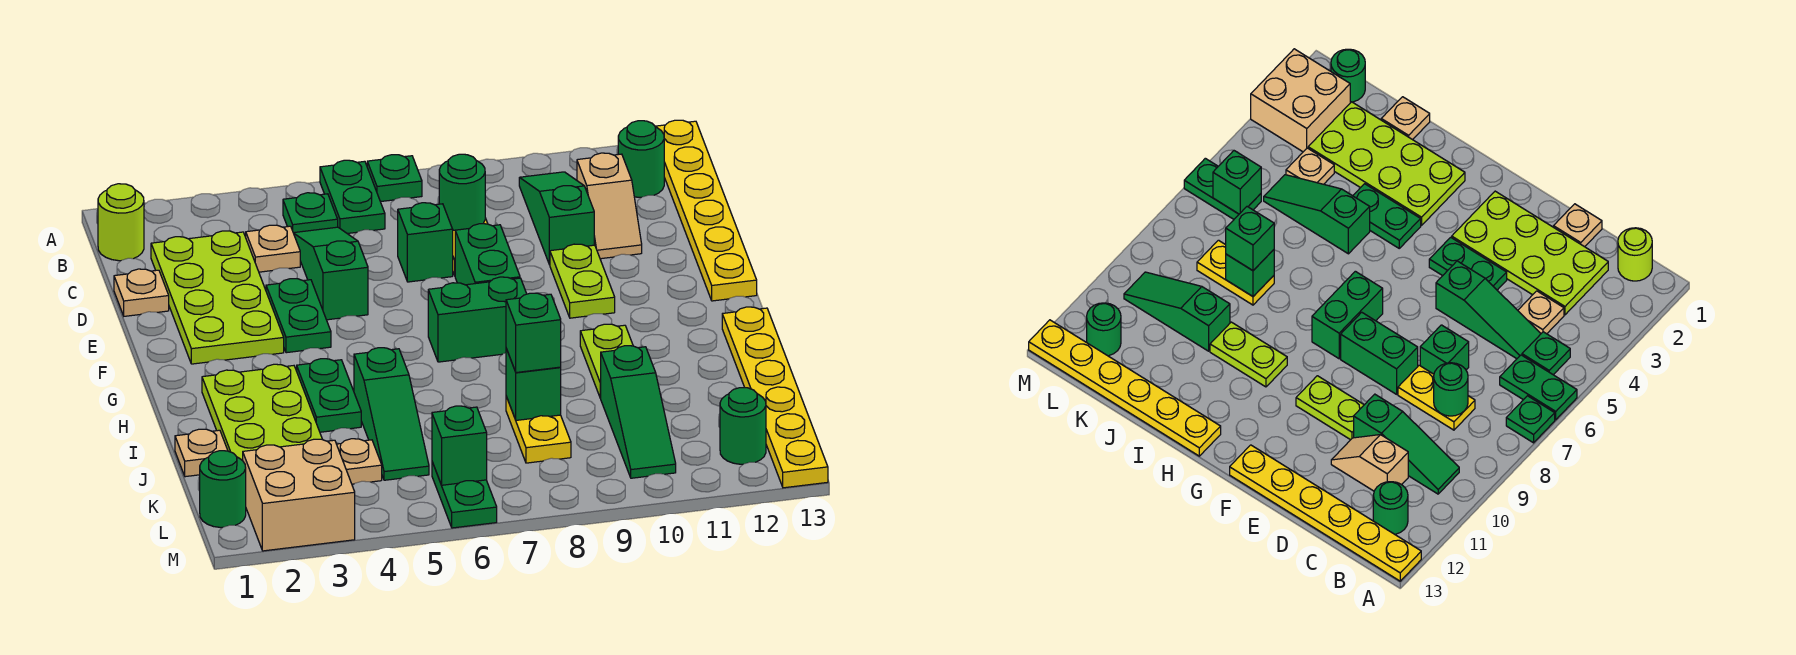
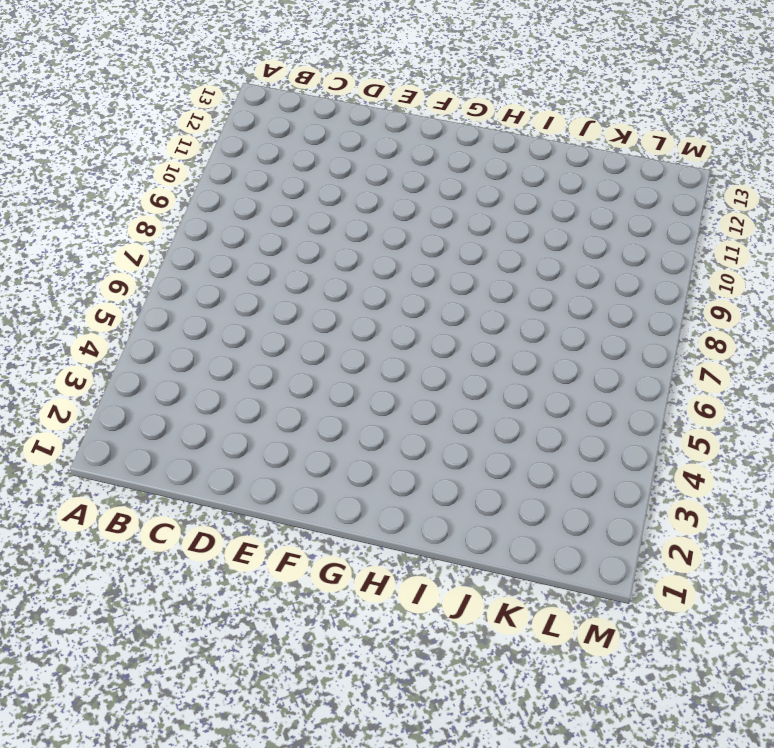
none -> green 1x2 plate [320,160,385,234]
none -> green 1x1 plate [367,155,422,202]
none -> yellow 1x6 plate [655,120,757,301]
none -> lime 1x1 round brick [98,184,144,261]

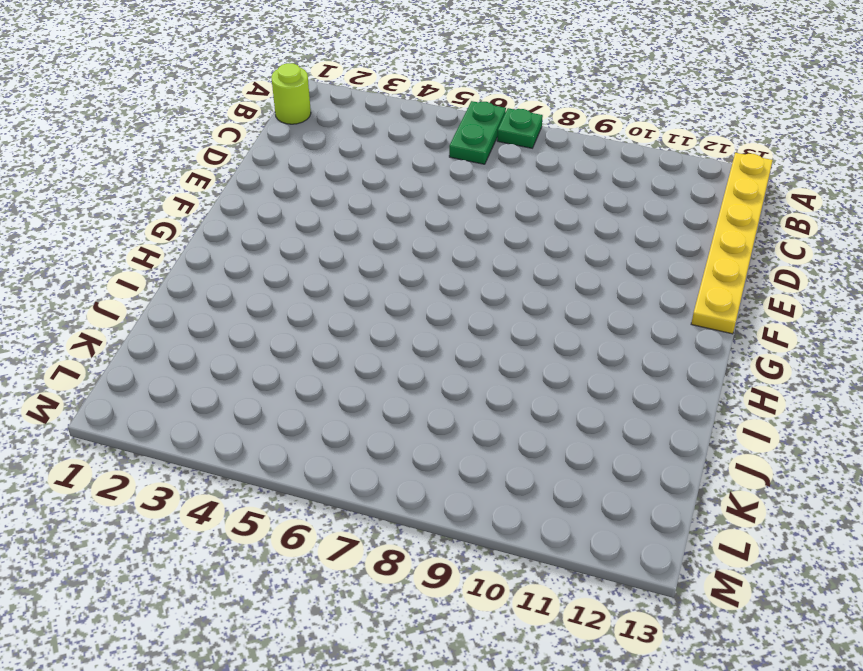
none -> green 1x1 plate [283,193,338,233]
none -> green 1x3 slope [519,172,594,265]
none -> green 1x1 round brick [618,121,664,197]
none -> lime 2x4 plate [151,231,284,364]

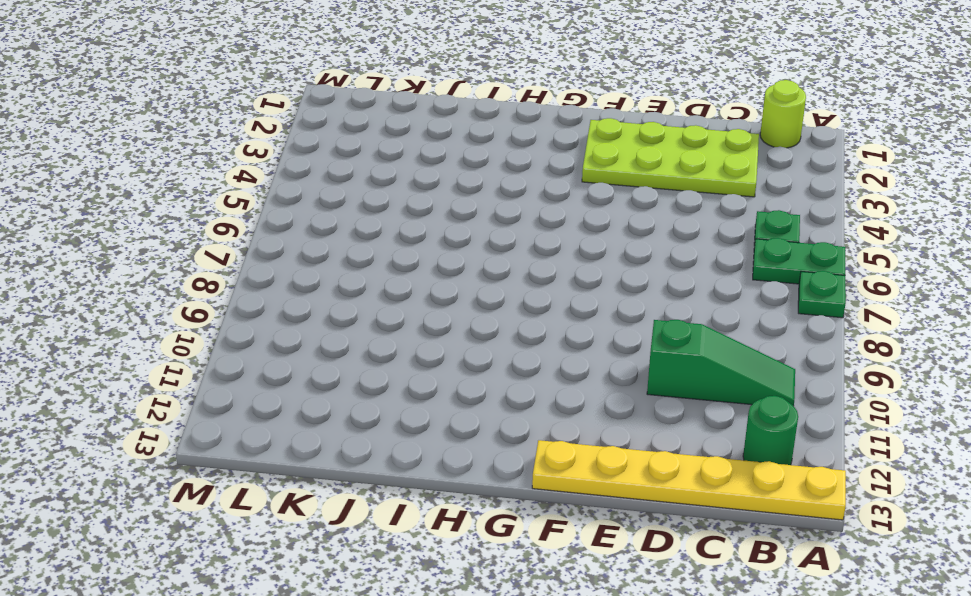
none -> tan 1x1 plate [246,225,300,272]
none -> green 1x3 slope [294,227,368,320]
none -> yellow 1x2 plate [1398,365,1475,430]
none -> tan 1x2 slope [577,153,642,259]

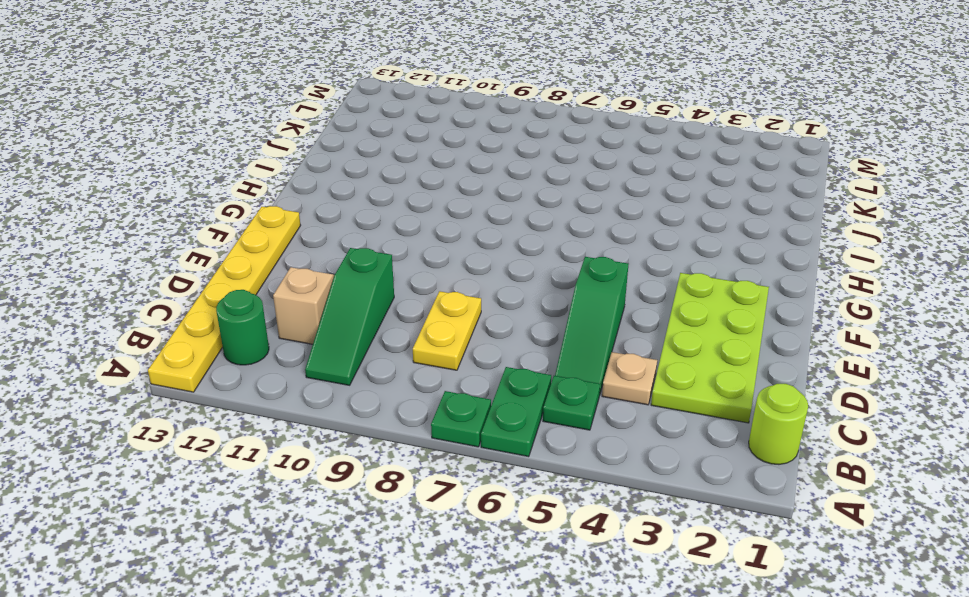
none -> tan 1x1 plate [114,269,169,316]
none -> green 1x1 brick [398,203,453,282]
none -> green 1x2 plate [266,279,331,353]
none -> green 1x2 brick [455,224,520,285]

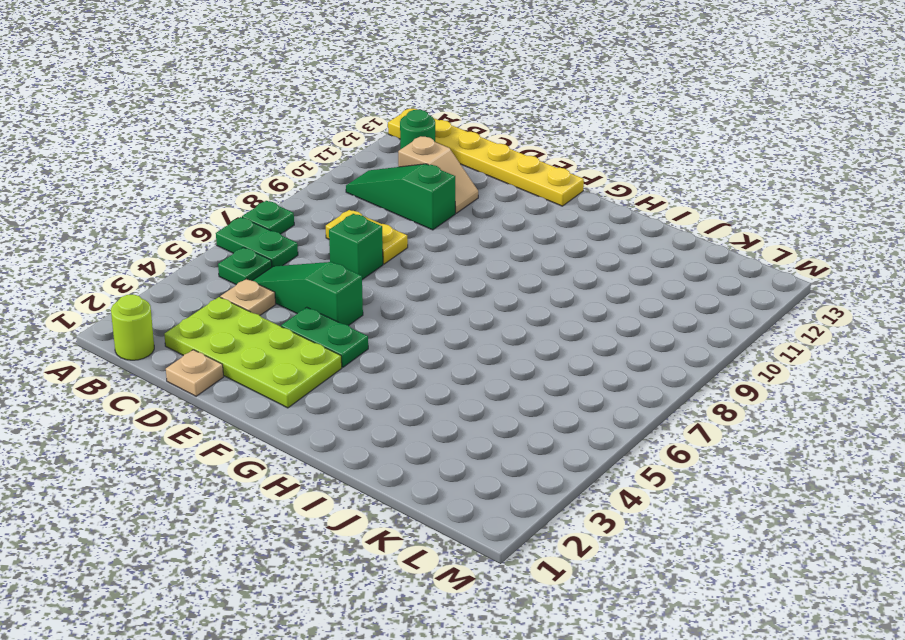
none -> green 1x2 brick [455,224,520,285]
none -> lime 1x2 plate [550,244,615,318]
none -> green 1x2 brick [428,277,527,362]
none -> lime 2x4 plate [202,364,323,461]

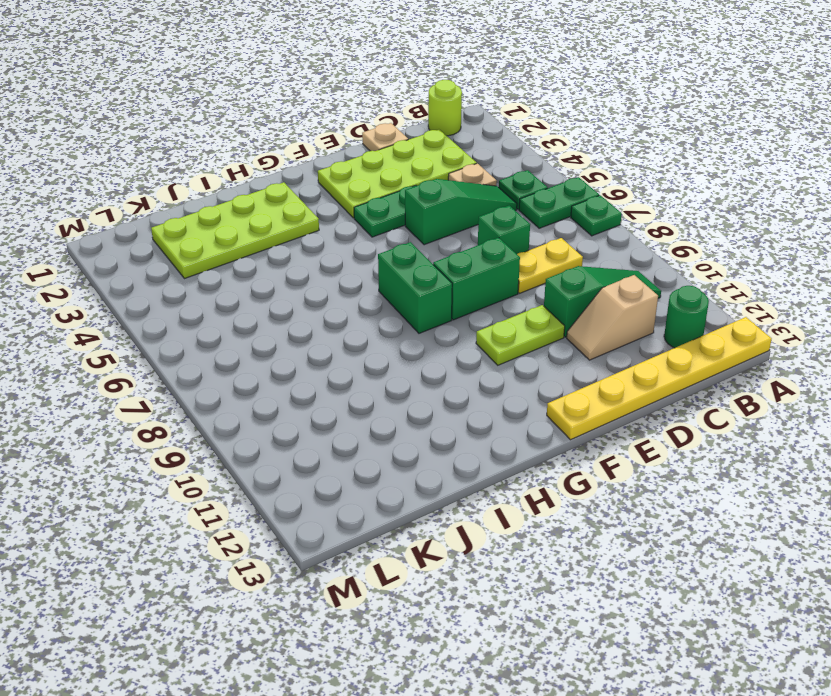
none -> green 1x2 plate [297,359,361,432]
none -> lime 1x2 plate [580,324,633,398]
none -> yellow 1x6 plate [722,307,828,488]
none -> green 1x3 slope [354,348,429,480]

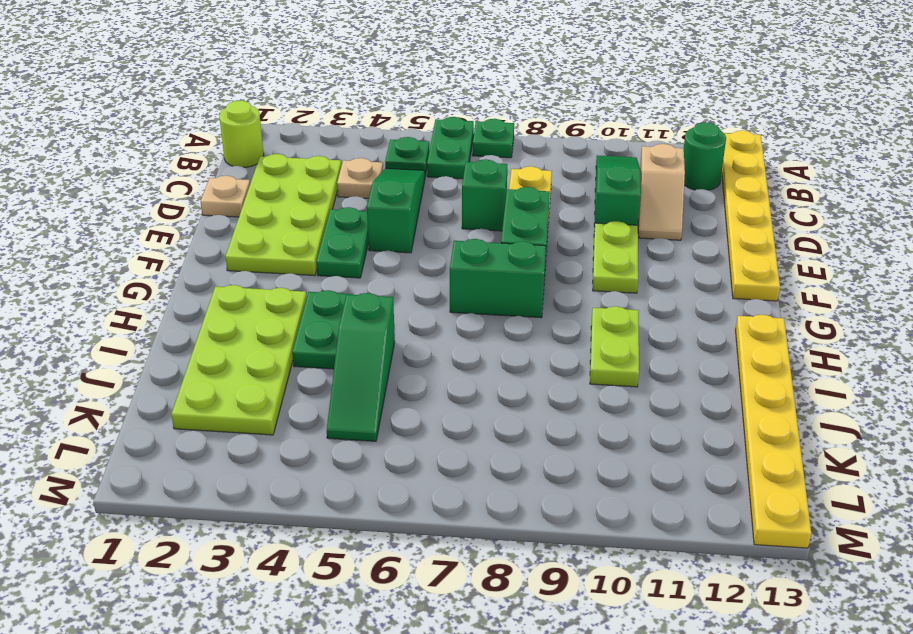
none -> tan 1x1 plate [175,429,228,477]
none -> yellow 1x2 plate [506,396,571,463]
none -> green 1x3 slope [601,346,676,478]
none -> tan 1x1 plate [337,439,382,484]

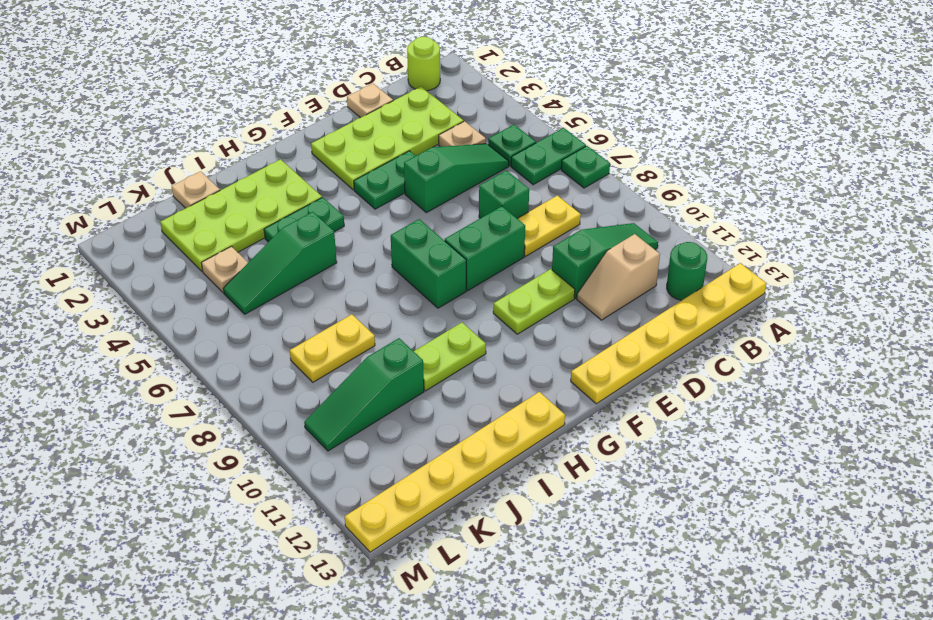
none -> green 1x1 round brick [200,451,246,528]
none -> tan 2x2 brick [243,439,355,551]
none -> green 1x2 plate [432,462,497,528]
none -> green 1x1 round brick [720,388,766,464]

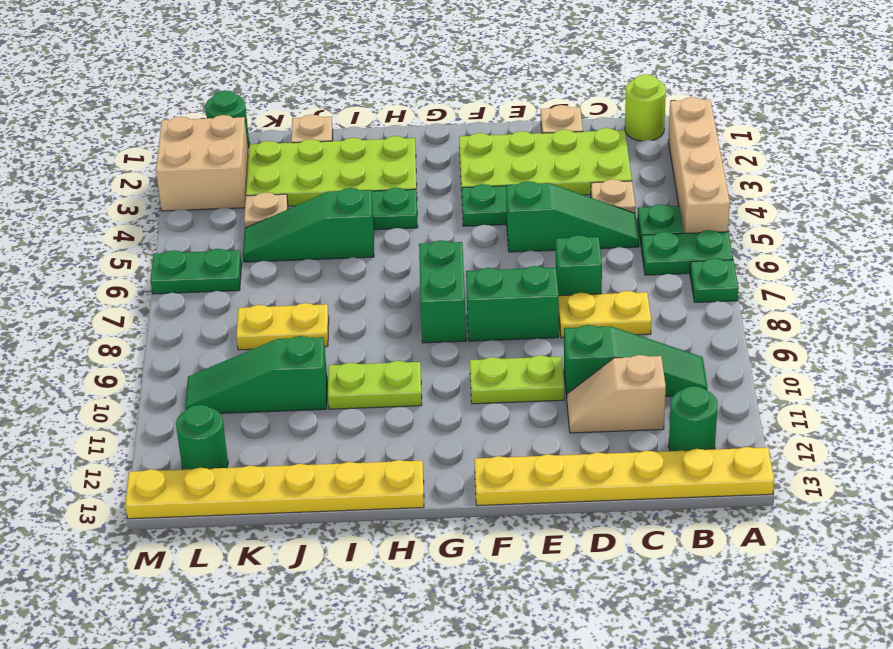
tan 1x4 brick [668,97,730,233] -> none
none -> green 1x1 round brick [439,154,485,230]
none -> green 1x1 brick [506,349,561,420]
none -> green 1x1 brick [432,406,487,485]
none -> green 1x1 brick [506,293,561,373]

